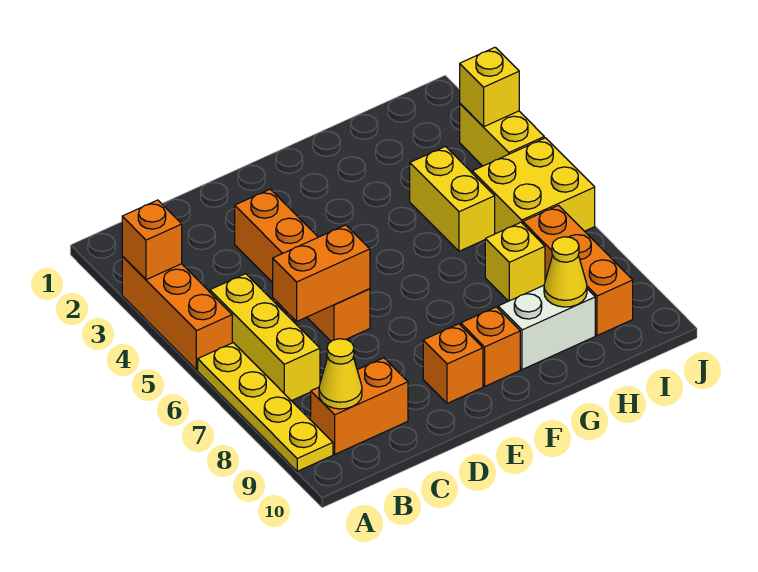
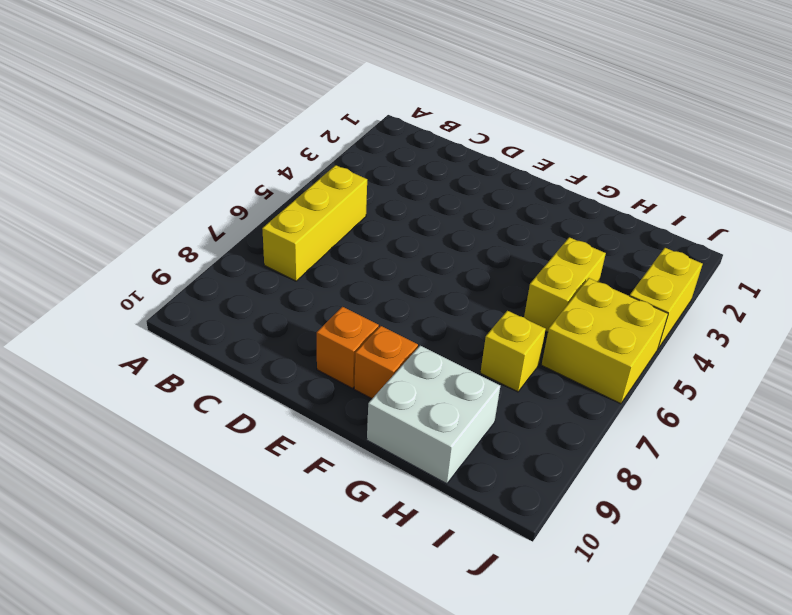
white 2x2 brick [367,346,500,484] -> white 1x2 brick [498,285,595,370]
none -> orange 1x3 brick [122,256,232,370]
none -> yellow 1x4 plate [198,343,333,471]
none -> orange 1x2 brick [311,358,408,454]

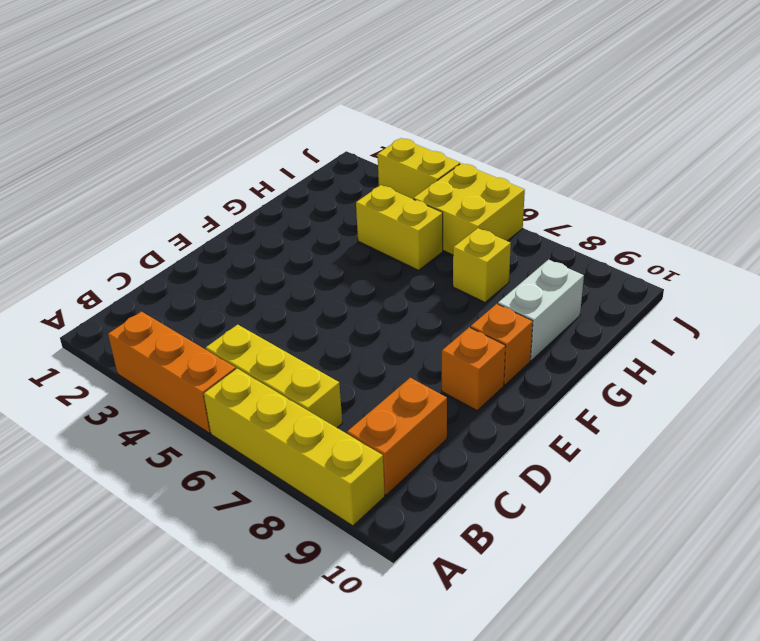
yellow 1x4 brick [204,369,385,526] -> yellow 1x4 plate [198,343,333,471]
none -> orange 1x4 brick [235,189,370,341]
none -> orange 1x3 brick [523,205,633,336]
none -> orange 1x1 brick [122,200,182,280]

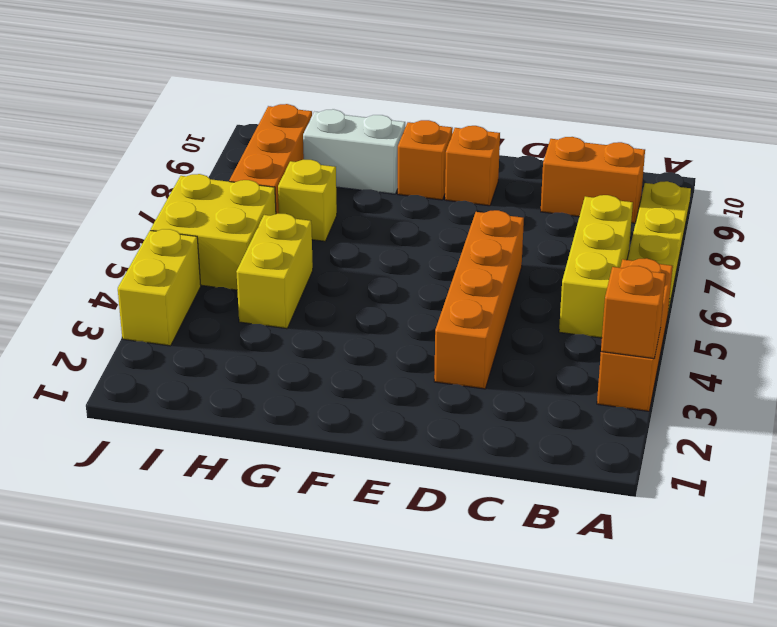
none -> yellow 1x1 cone [319,339,362,409]
none -> orange 1x2 brick [273,225,370,321]
none -> yellow 1x1 cone [544,237,587,307]

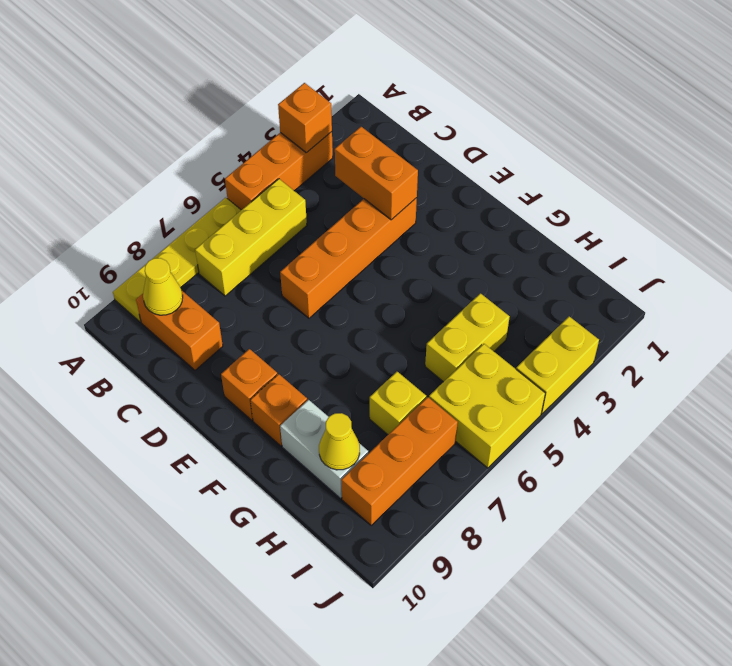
orange 1x2 brick [335,127,418,220] -> orange 1x2 brick moved to [273,225,370,321]
none -> yellow 1x1 brick [460,47,519,127]

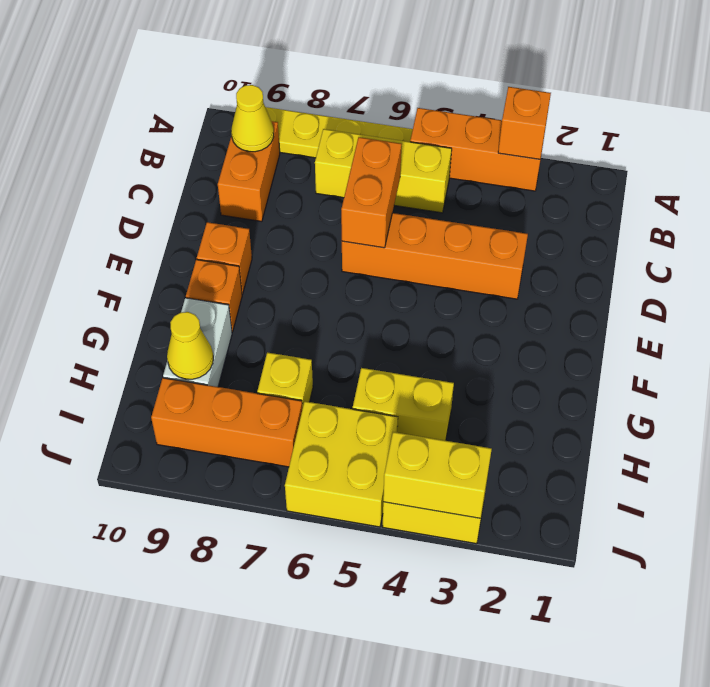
yellow 1x2 brick [383,432,492,518] -> yellow 1x1 brick [460,47,519,127]

